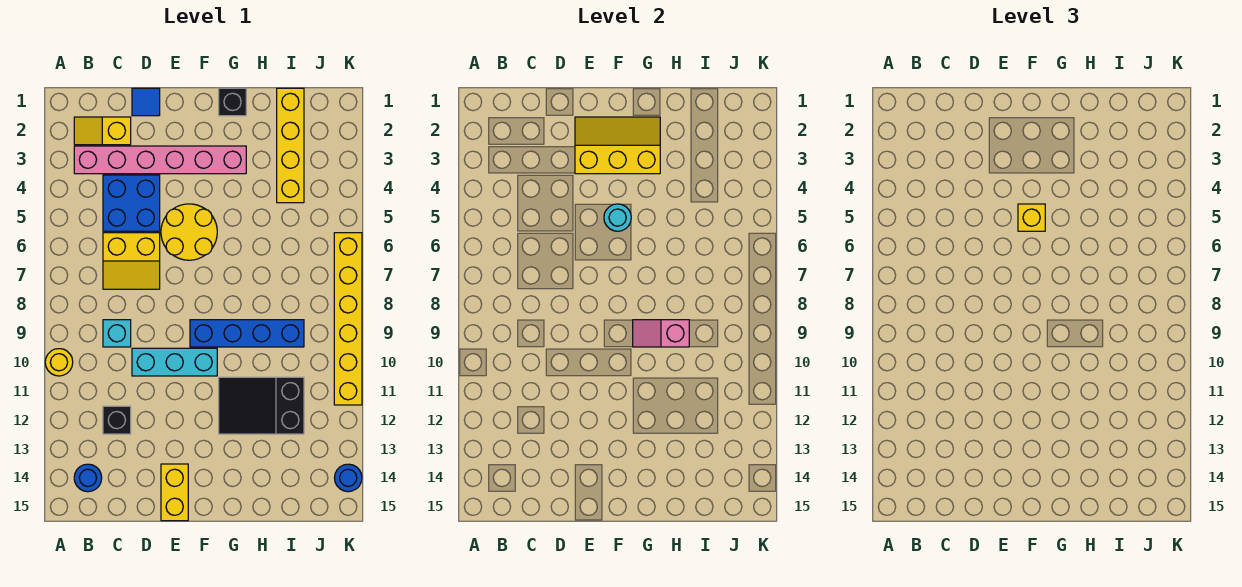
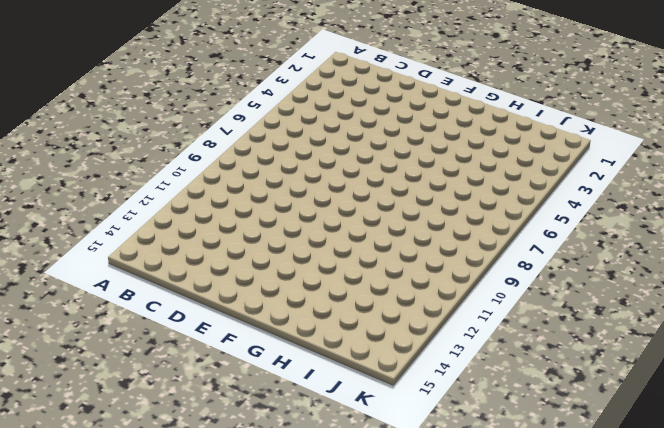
none -> yellow 1x1 round brick [45,349,73,376]
none -> yellow 1x2 slope [74,117,131,145]
none -> pink 1x6 brick [74,146,246,174]

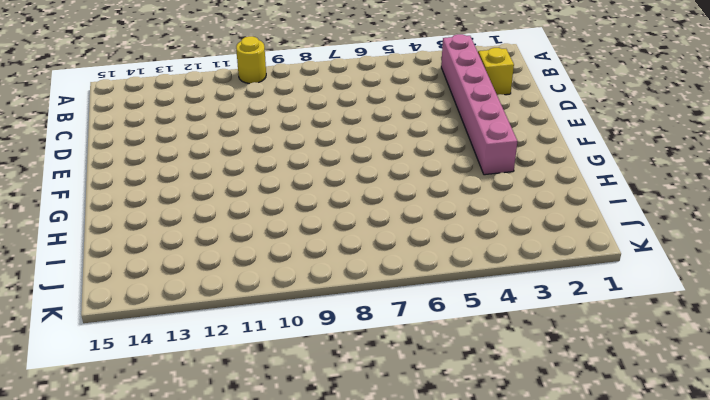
none -> blue 1x1 round brick [74,464,102,492]
none -> blue 2x2 brick [103,175,160,231]
none -> yellow 2x2 slope [103,233,160,289]

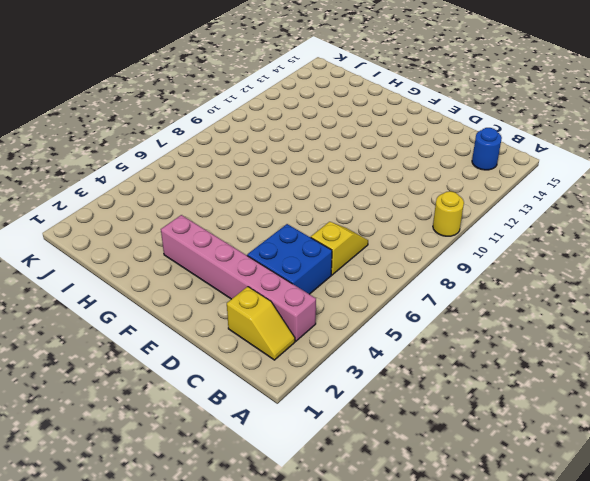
yellow 1x2 slope [311,222,368,275] -> yellow 2x2 slope [103,233,160,289]
none -> cyan 1x1 brick [103,320,131,347]
none -> black 1x1 brick [103,406,131,434]
none -> blue 1x1 tile [132,88,160,116]

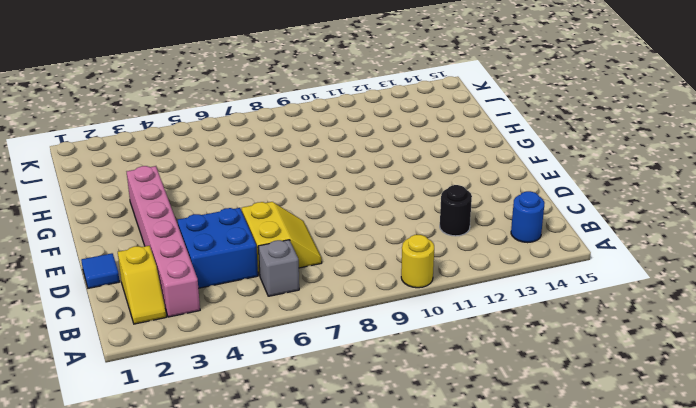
grey 1x1 brick [258,240,299,296] -> none
black 1x1 round brick [440,185,472,236] -> black 1x1 brick [103,406,131,434]
none -> cyan 1x1 brick [103,320,131,347]
none -> cyan 1x3 brick [132,348,217,376]
none -> yellow 2x2 round brick [161,204,217,260]

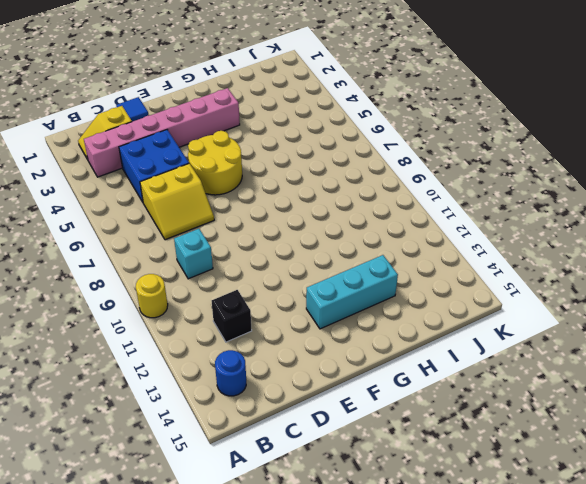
cyan 1x3 brick [306,255,398,329] -> cyan 1x3 brick moved to [132,348,217,376]
none -> yellow 1x2 brick [161,464,188,521]
none -> blue 1x4 brick [190,320,304,347]
none -> black 1x1 brick [219,88,246,116]

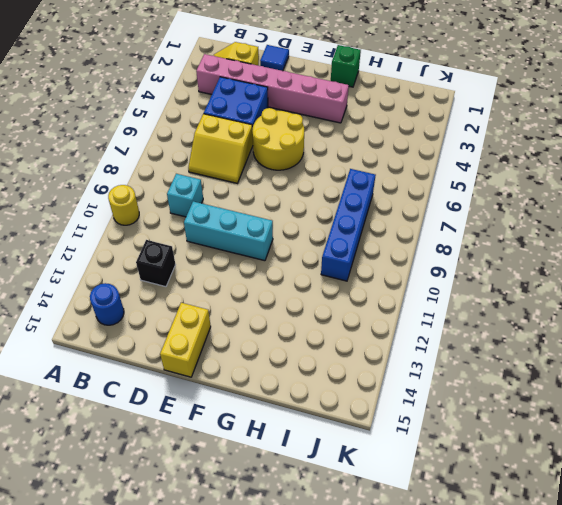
green 1x1 brick [331,45,361,87] -> black 1x1 brick [219,88,246,116]
blue 1x4 brick [321,169,376,281] -> blue 1x4 brick turned to [190,320,304,347]
none -> black 2x3 slope [219,377,304,434]
none -> yellow 1x4 brick [277,88,304,203]
none -> yellow 1x6 brick [334,233,362,405]

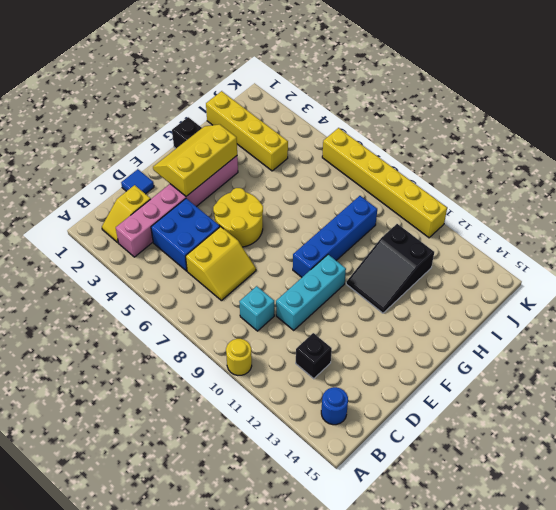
none -> yellow 1x2 brick [161,464,188,521]
none -> blue 1x1 round brick [335,464,362,492]
none -> cyan 1x1 round brick [604,204,631,231]

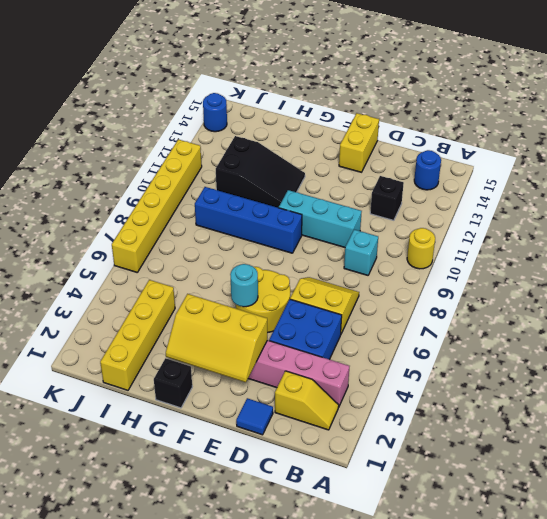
none -> pink 1x2 slope [633,320,689,347]
none -> yellow 1x1 brick [1018,204,1045,231]

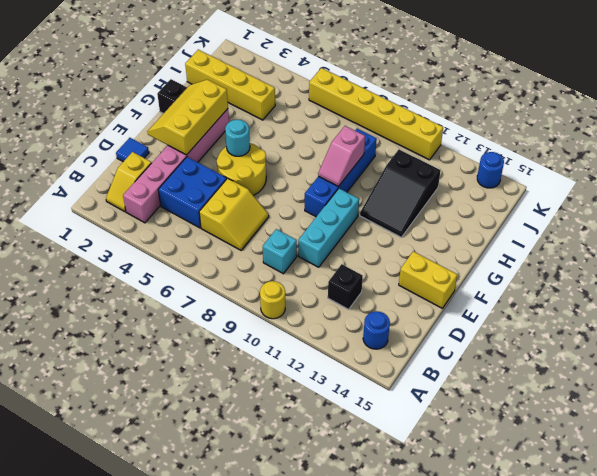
none -> yellow 1x1 brick [1018,204,1045,231]

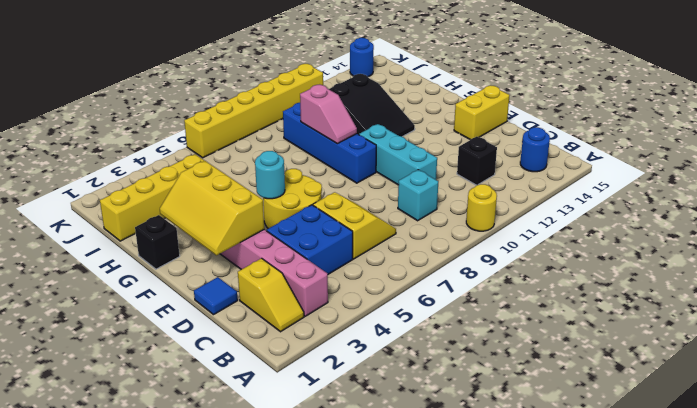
none -> yellow 1x1 brick [1018,204,1045,231]

